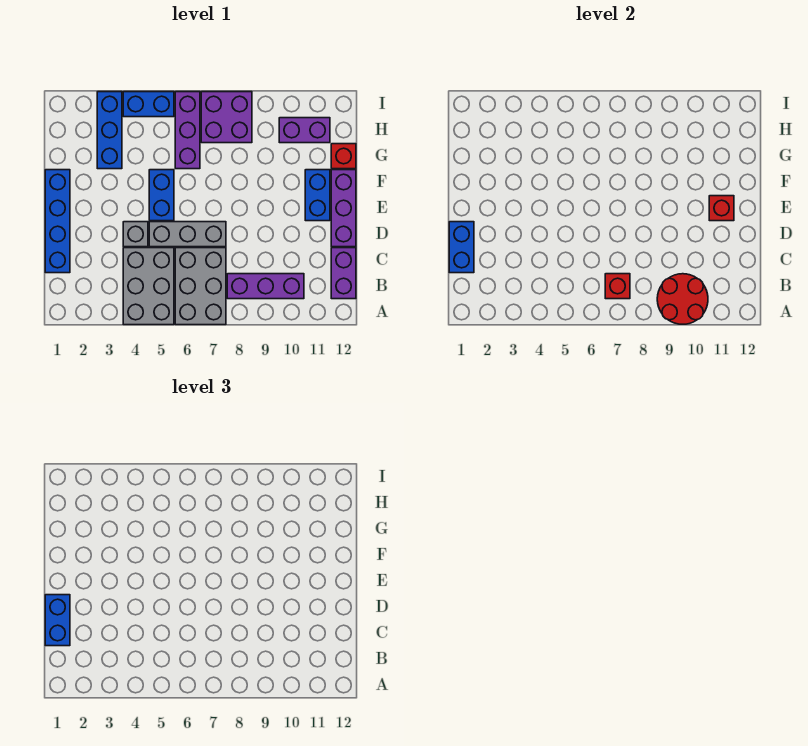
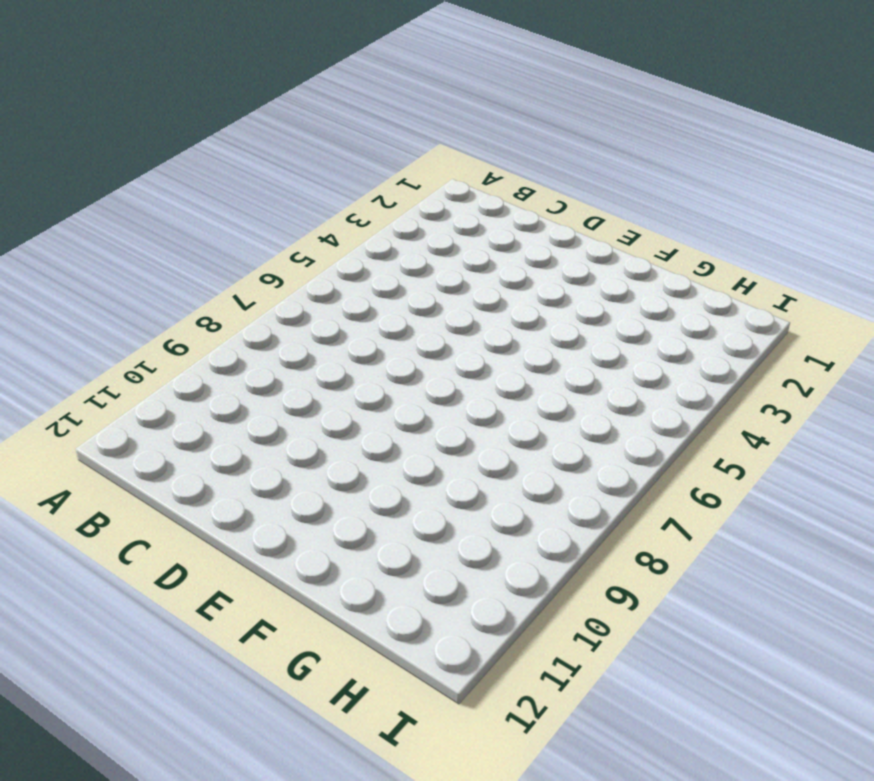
none -> grey 2x3 brick [123,248,174,325]
none -> grey 2x3 brick [175,248,226,325]
none -> purple 1x3 brick [227,274,304,299]

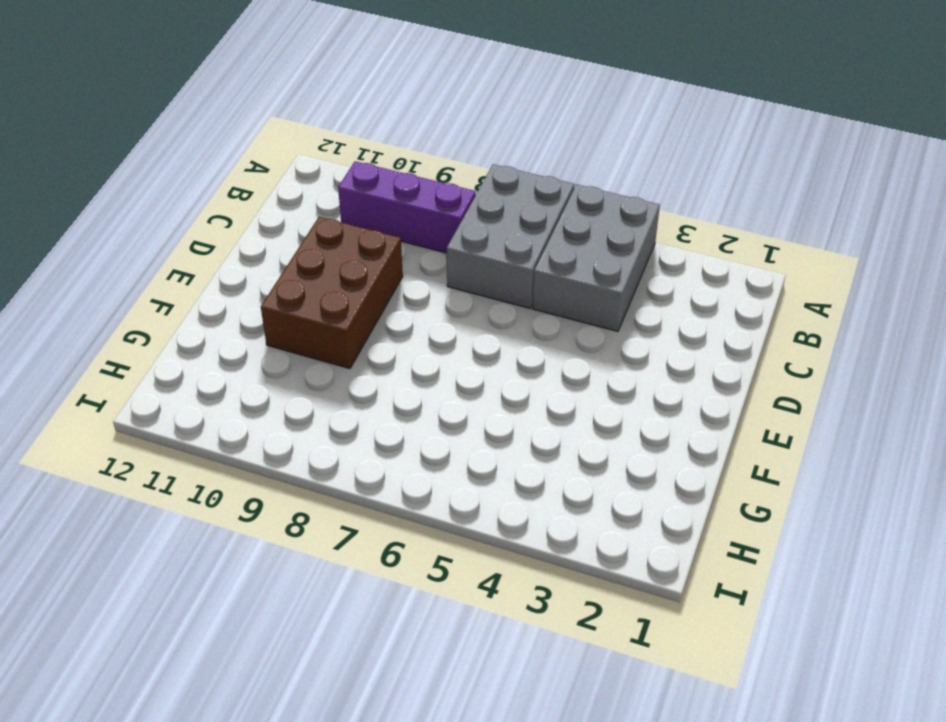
brown 2x3 brick [261,217,403,369] -> none
none -> purple 1x2 brick [331,248,356,299]
none -> blue 1x4 brick [45,170,70,273]
none -> grey 1x1 brick [123,222,148,247]

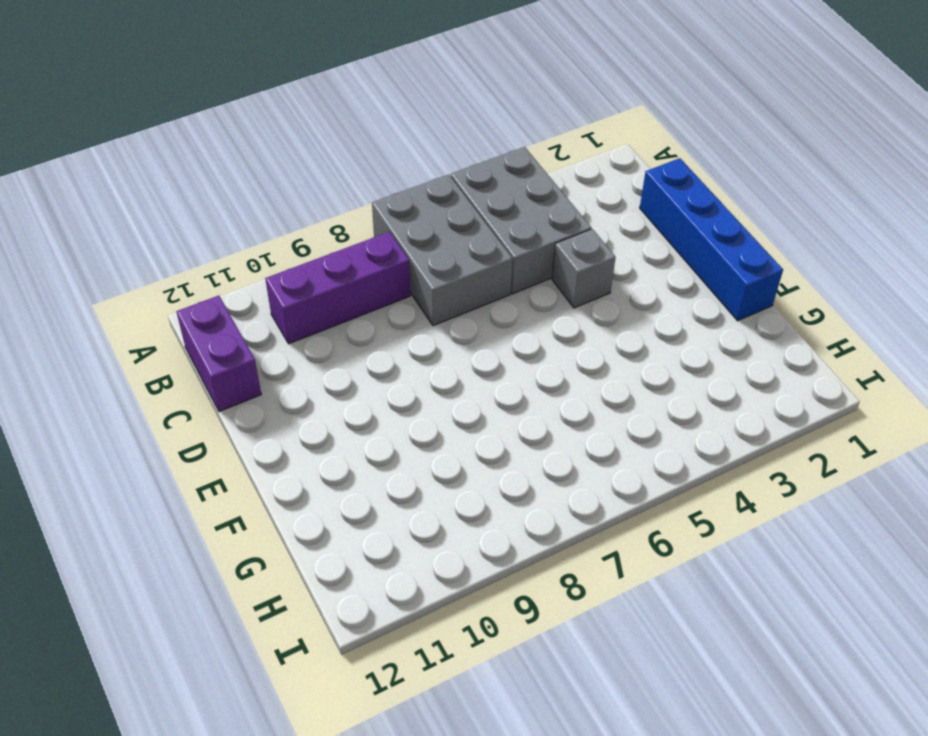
none -> grey 1x3 brick [149,222,226,247]
none -> purple 1x3 brick [331,170,356,247]
none -> blue 1x2 brick [149,170,174,221]

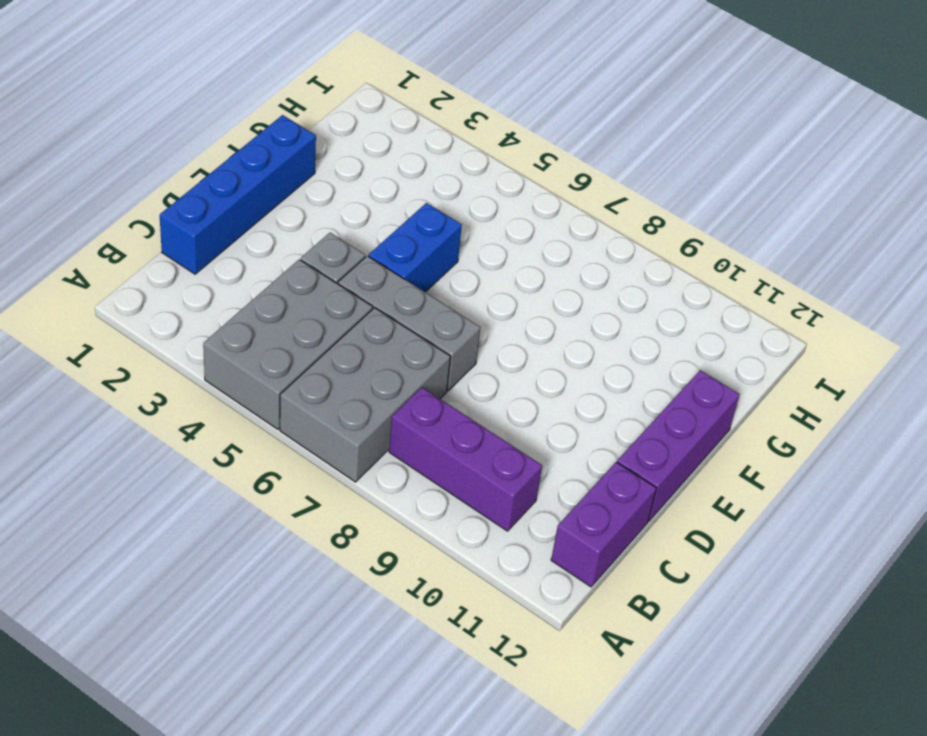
none -> blue 1x2 brick [305,170,330,221]
none -> blue 1x3 brick [97,92,122,169]
none -> purple 1x3 brick [175,92,200,169]

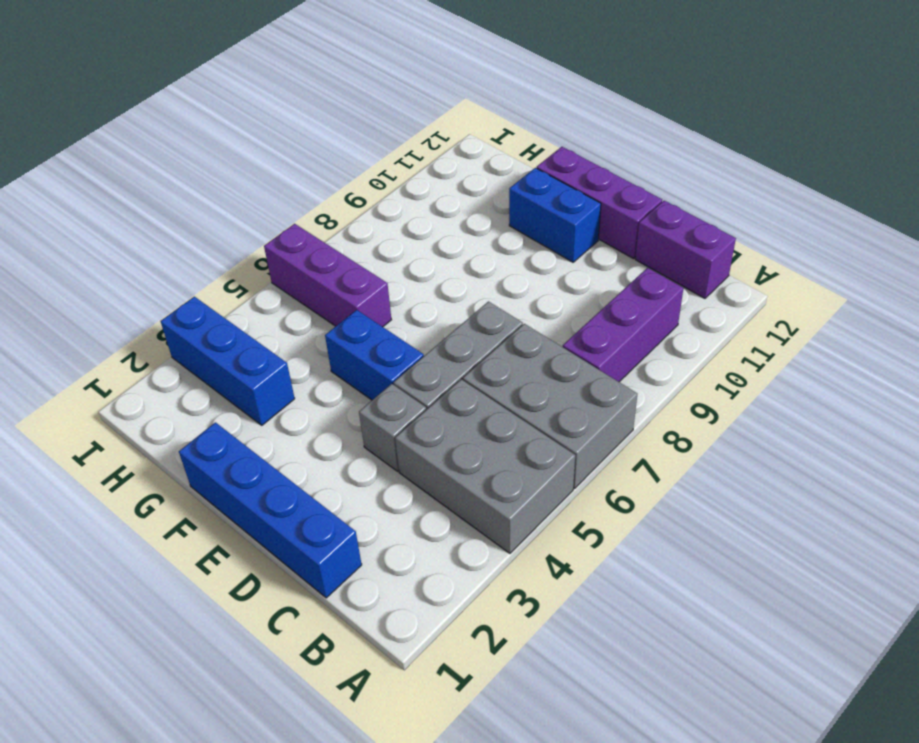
none -> red 1x1 brick [331,144,356,169]
none -> purple 2x2 brick [201,92,252,143]
none -> purple 1x2 brick [279,118,330,143]

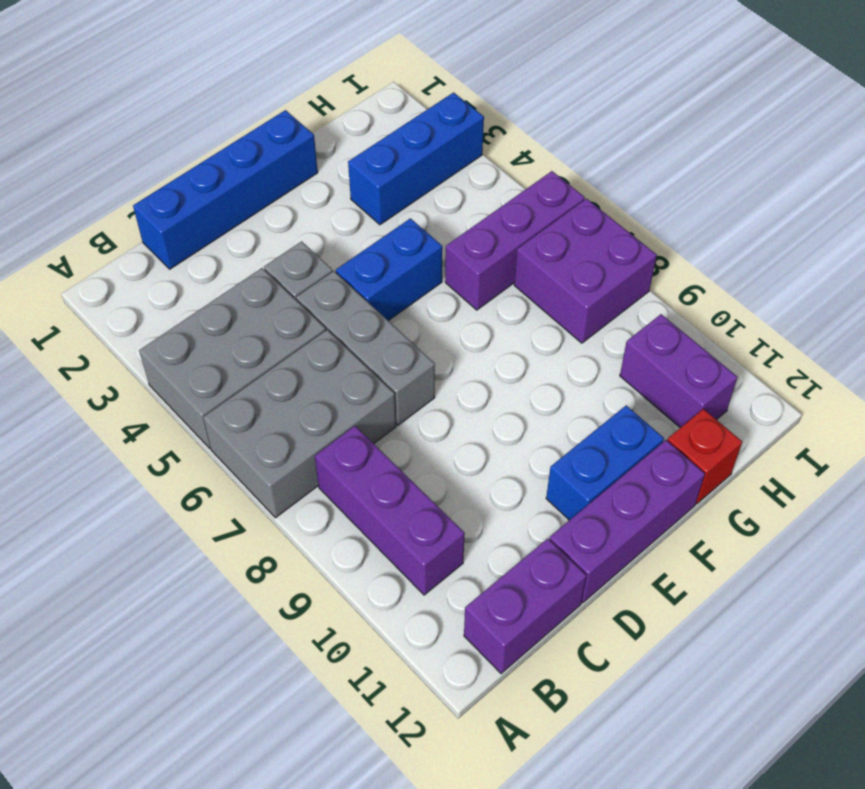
none -> blue 1x2 brick [123,92,174,117]
none -> red 2x2 round brick [657,274,708,324]
none -> red 1x1 brick [605,274,630,299]

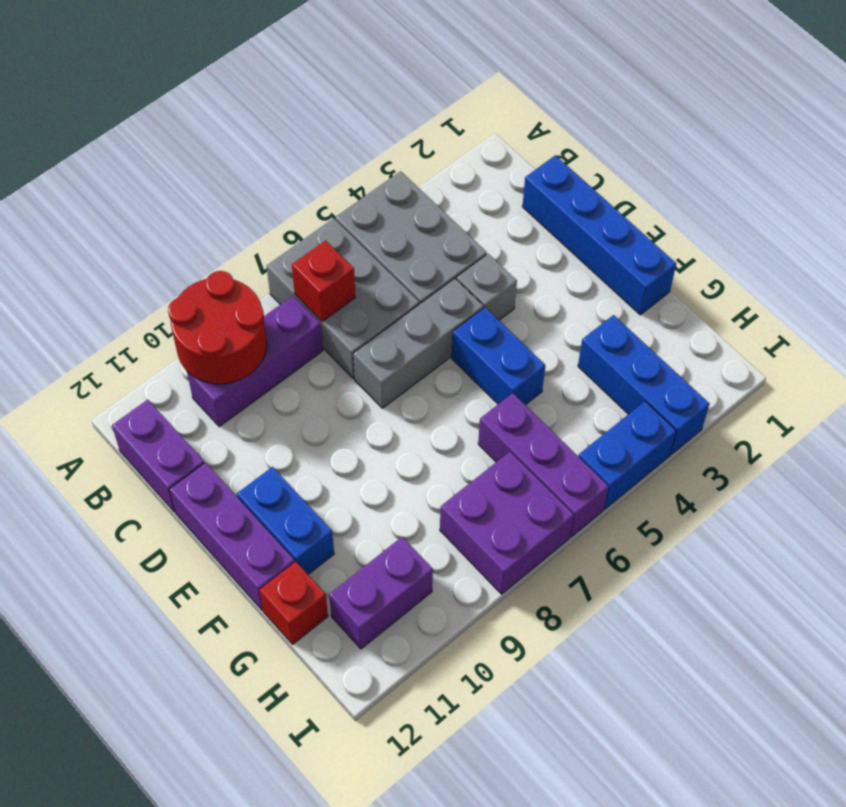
none -> blue 1x2 brick [449,222,474,273]
none -> red 1x1 brick [709,196,734,221]
none -> blue 1x2 brick [45,595,70,646]

